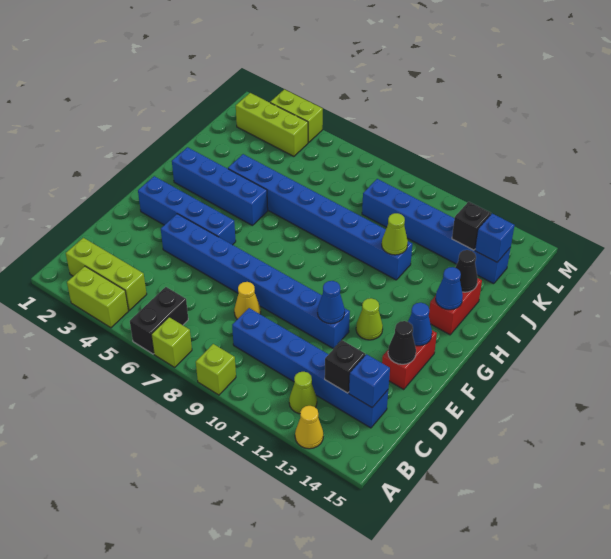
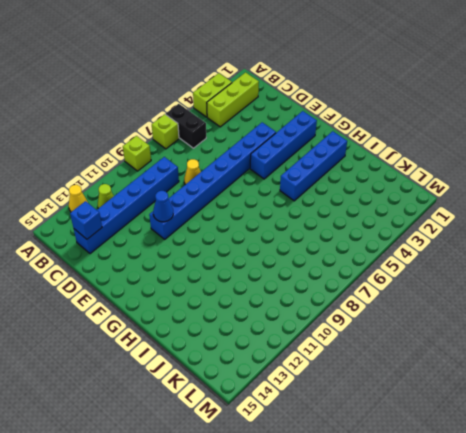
none -> red 1x2 brick [382,330,437,389]
none -> lime 1x1 cone [356,298,383,340]
none -> red 1x2 brick [429,278,482,335]

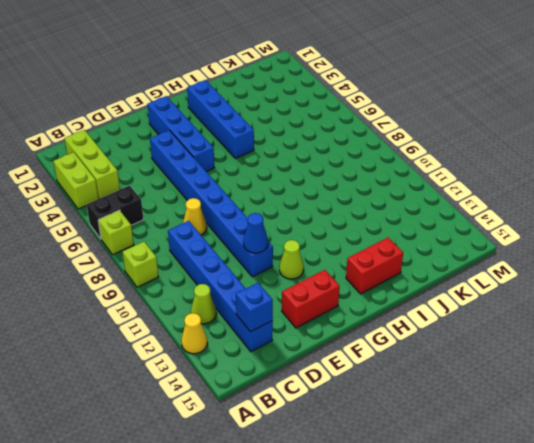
none -> blue 1x8 brick [228,154,412,280]
none -> blue 1x6 brick [362,179,511,284]
none -> lime 1x3 brick [236,93,308,156]

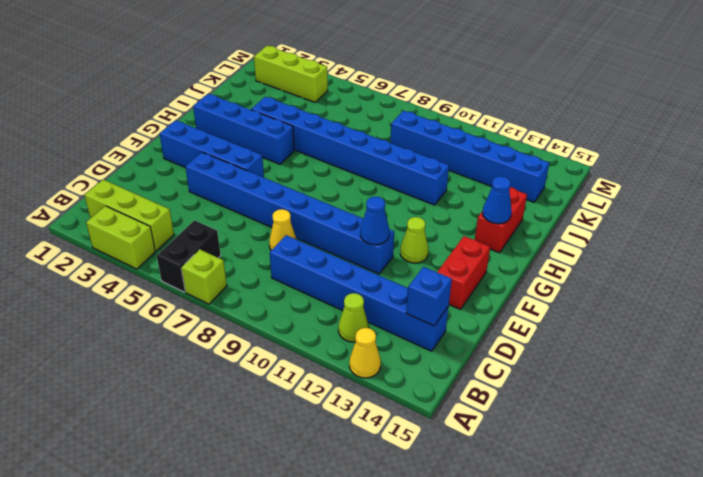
none -> lime 1x1 brick [196,344,236,395]
none -> lime 1x2 brick [270,89,323,143]
none -> black 1x1 brick [325,340,365,393]

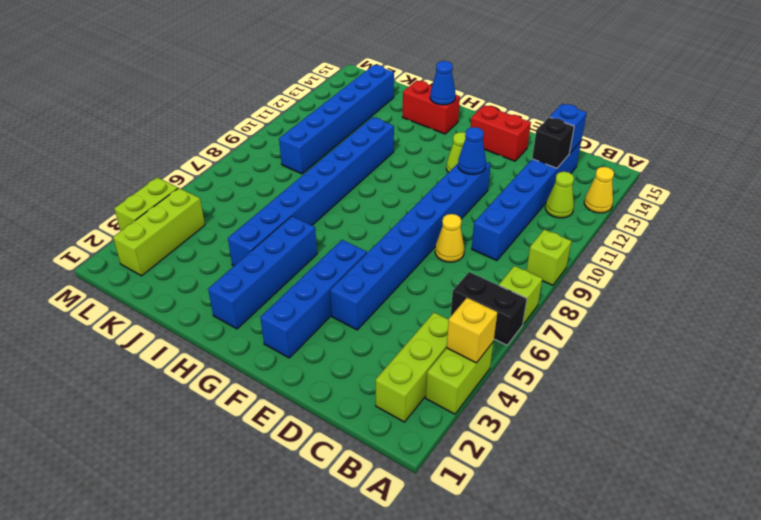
yellow 1x1 brick [447,298,497,363] -> none
none -> black 1x1 cone [388,321,416,364]
none -> blue 1x1 cone [408,303,432,346]
none -> lime 1x1 cone [382,213,408,255]

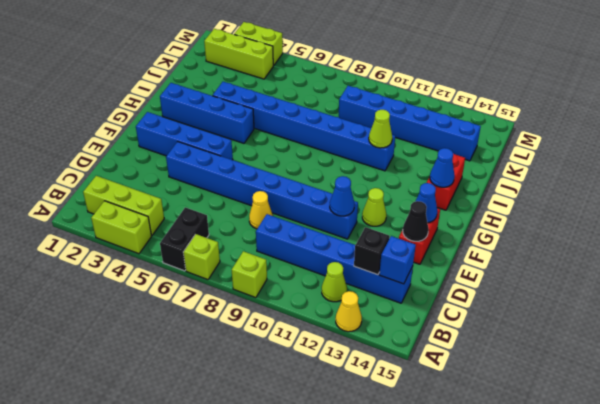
none -> black 1x1 cone [455,250,478,292]
none -> black 1x1 brick [452,202,491,250]
none -> blue 1x1 brick [475,214,515,262]

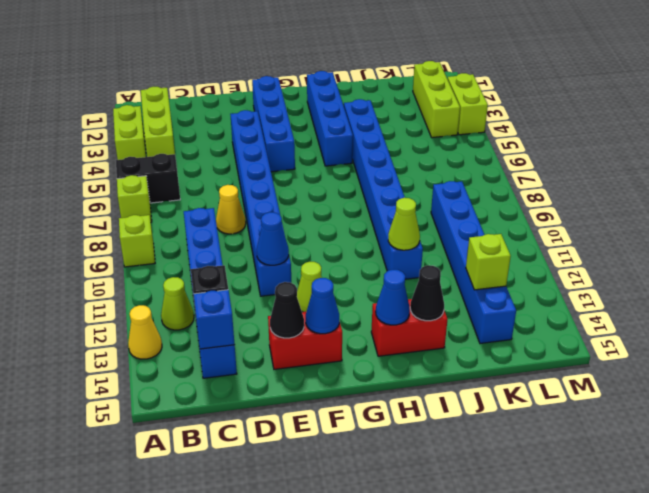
lime 1x1 brick [466,234,511,290] -> black 1x1 brick [452,202,491,250]
none -> blue 1x1 brick [475,214,515,262]

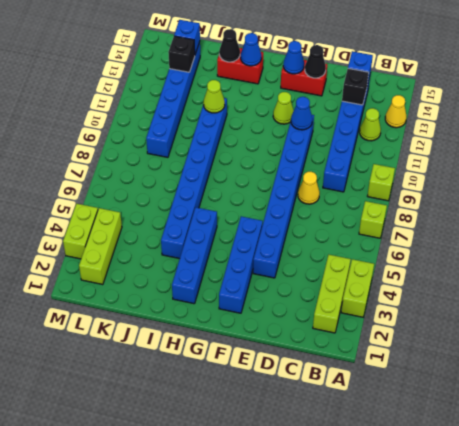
none -> black 1x2 brick [130,287,188,354]

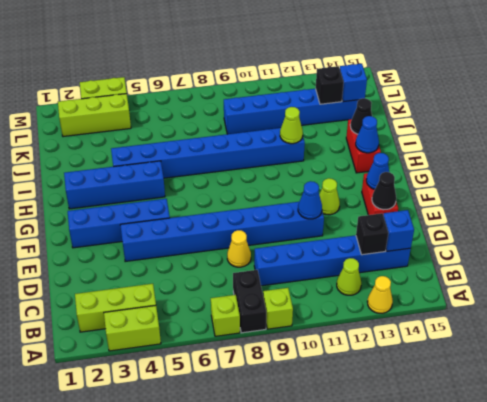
black 1x2 brick [233,270,266,333] -> black 1x2 brick moved to [130,287,188,354]

